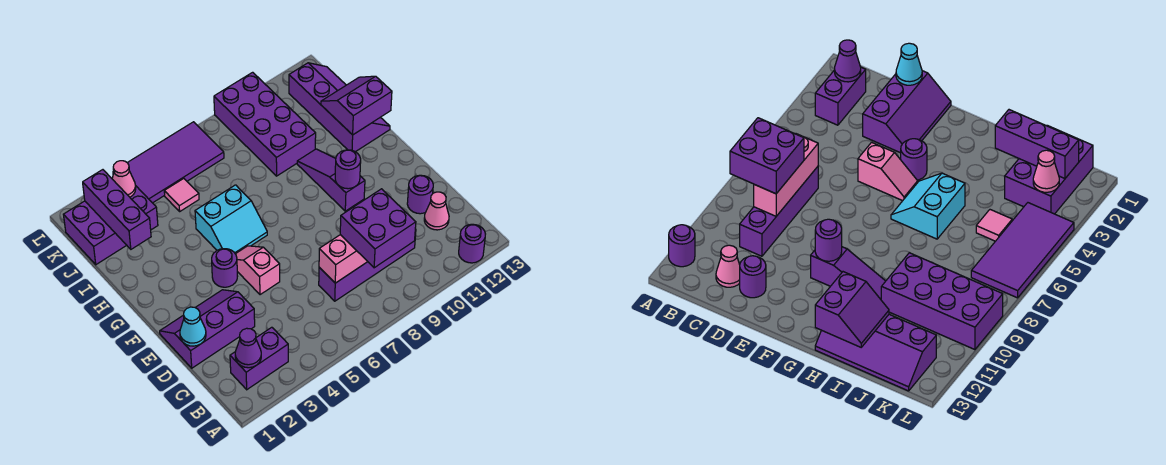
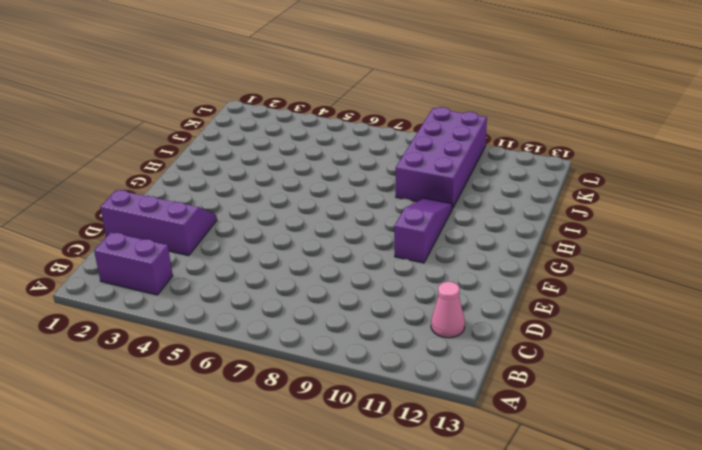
none -> purple 1x1 round brick [459,224,485,263]
none -> purple 1x4 brick [319,229,416,301]
none -> purple 1x1 round brick [407,175,433,214]

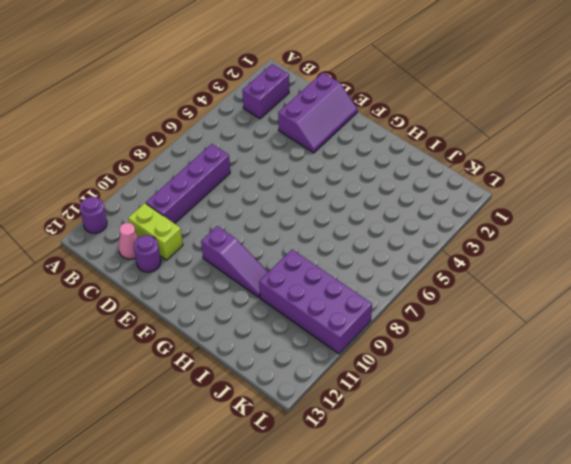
lime 1x2 brick [128,203,183,260] -> none
none -> pink 1x2 slope [236,246,280,295]
none -> purple 1x1 round brick [212,249,238,287]
none -> cyan 2x2 slope [195,185,267,254]

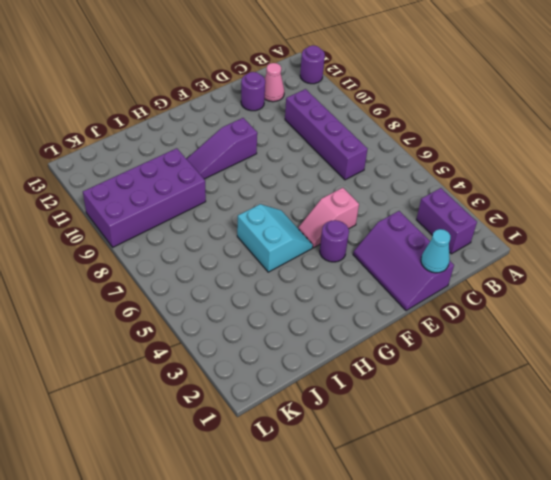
none -> purple 2x4 slope [289,63,390,152]
none -> purple 2x3 brick [63,186,158,265]
none -> pink 1x1 tile [164,179,199,211]

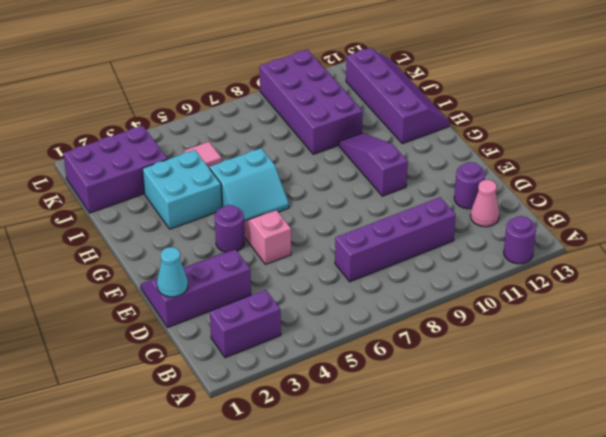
cyan 2x2 brick [143,150,222,229] -> none
none -> purple 2x4 tile [113,122,224,203]
none -> purple 1x1 cone [235,328,261,368]
none -> pink 1x3 brick [319,235,368,283]

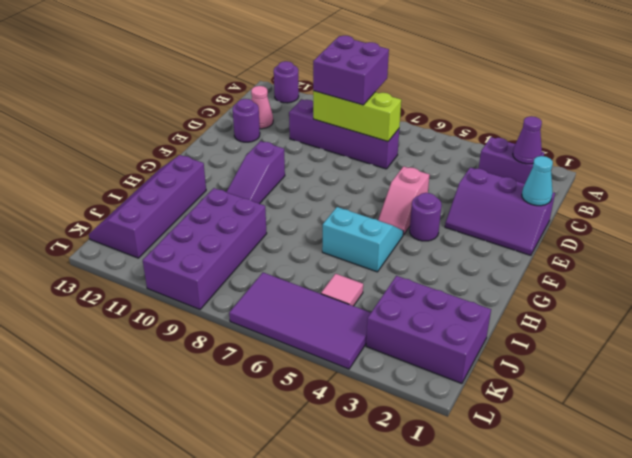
lime 1x3 brick [313,91,401,141] -> pink 1x3 brick [319,235,368,283]
none -> purple 1x1 round brick [335,150,361,189]
none -> purple 2x2 slope [321,76,392,135]
none -> purple 1x3 brick [83,170,151,249]

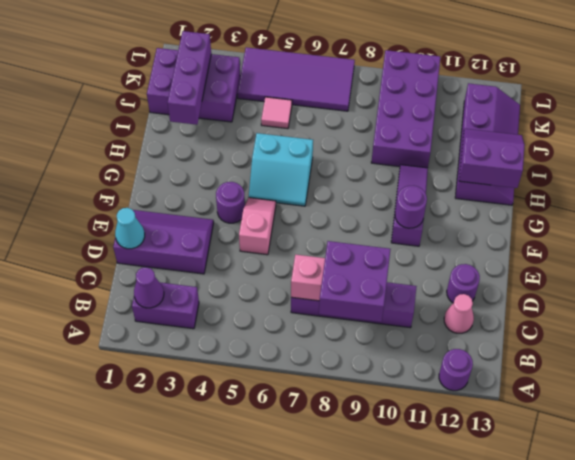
none -> pink 1x1 cone [112,161,136,197]

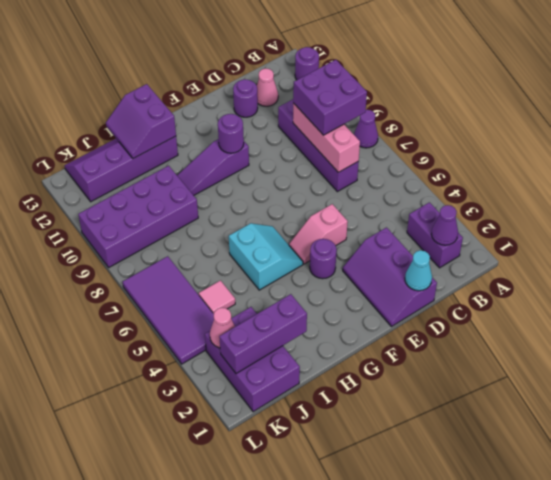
purple 1x1 cone [354,110,378,148] -> none

